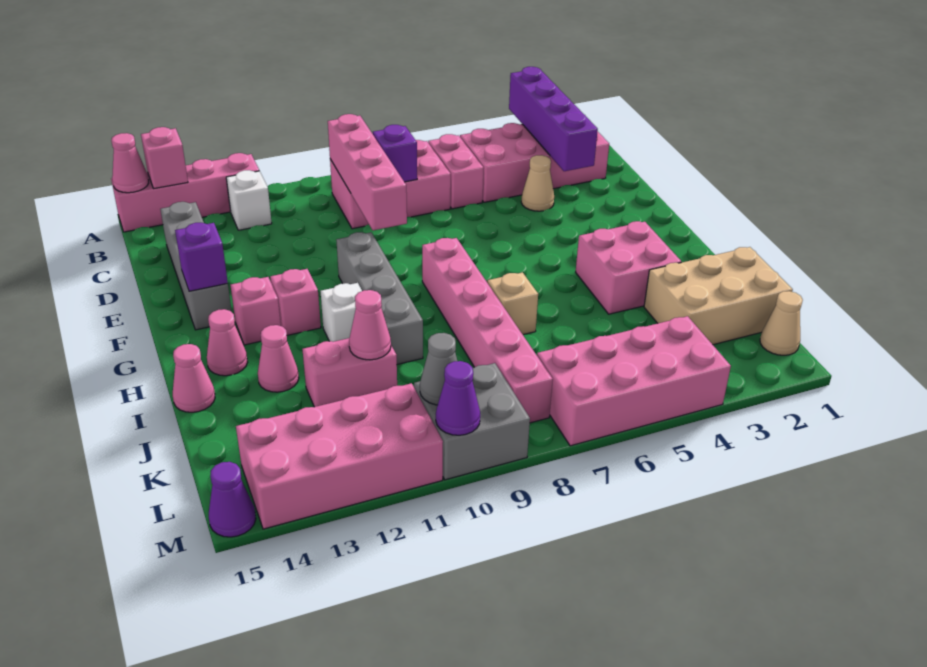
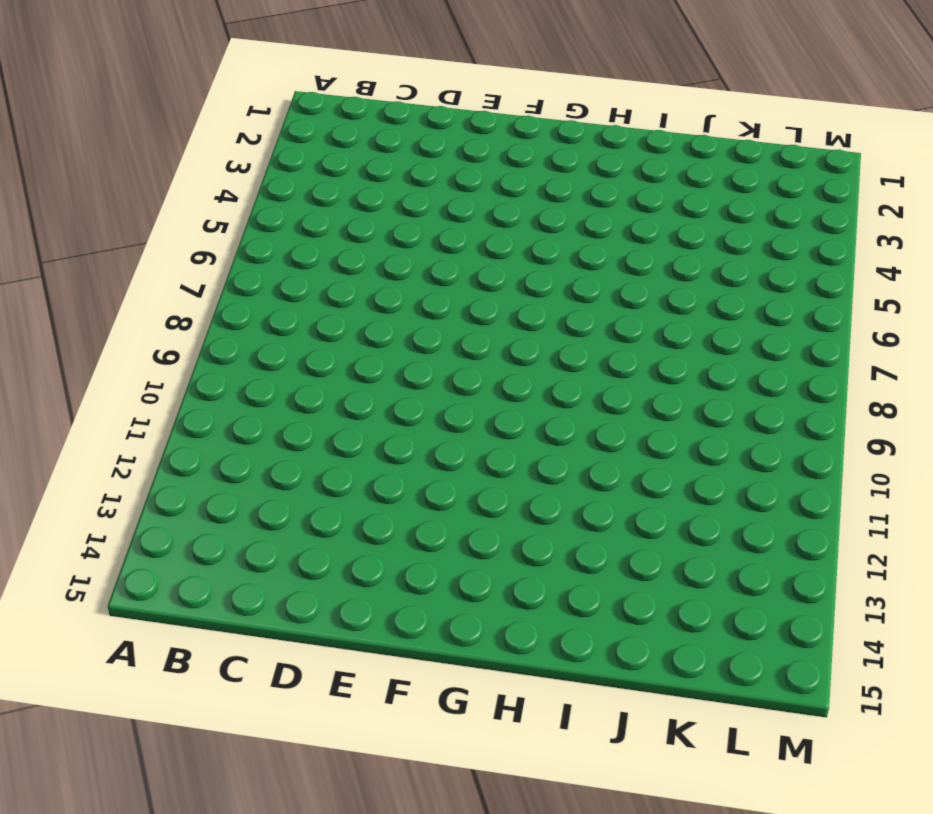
none -> pink 1x4 brick [111,153,259,232]
none -> pink 2x4 brick [460,123,609,202]
none -> pink 1x2 brick [428,134,484,209]
none -> pink 2x3 brick [330,140,451,229]

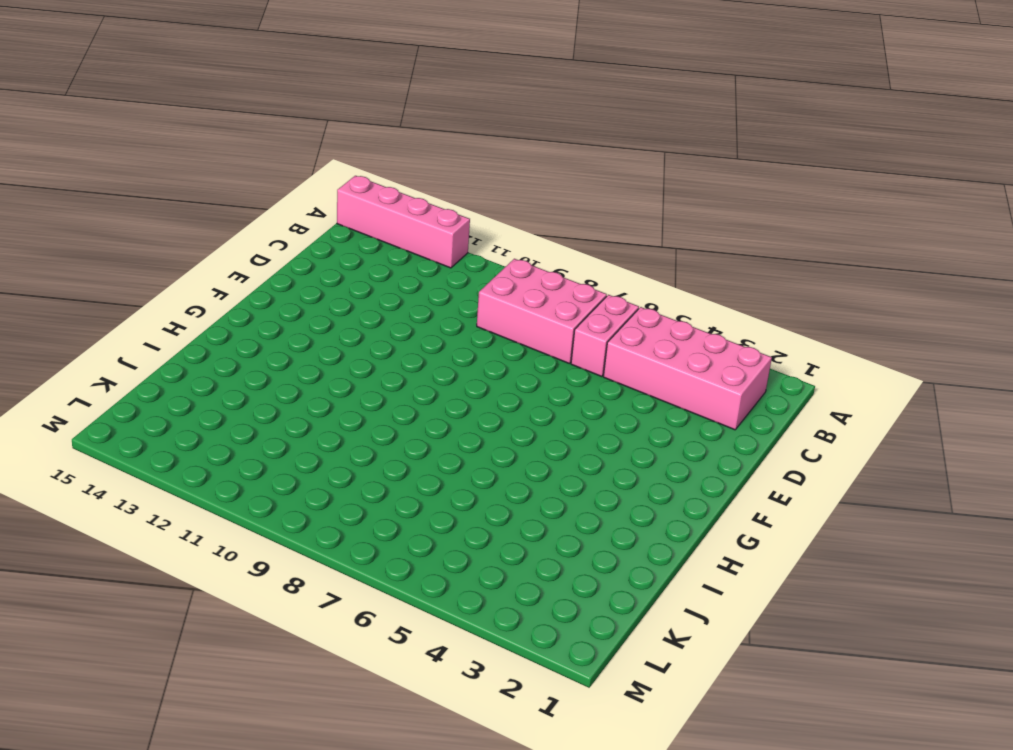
none -> white 1x1 brick [226,170,272,230]
none -> grey 1x4 brick [160,202,232,330]
none -> tan 1x1 cone [521,155,554,211]
none -> grey 1x4 brick [336,232,423,364]

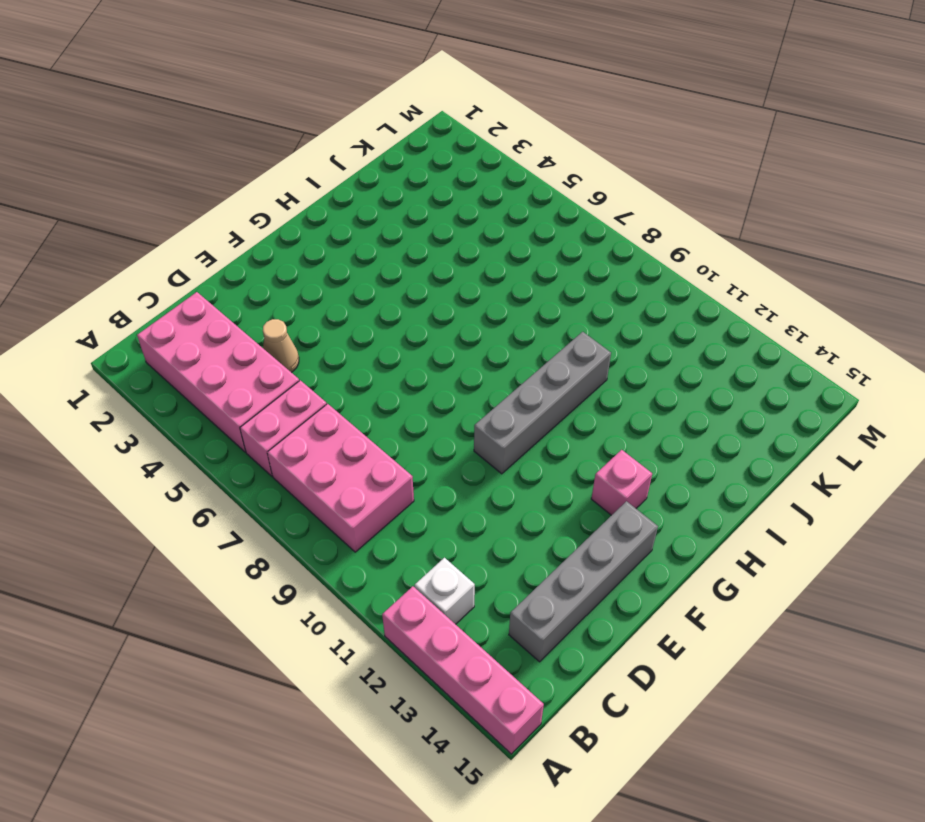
none -> pink 1x6 brick [422,238,553,423]
none -> pink 1x1 brick [270,269,321,335]
none -> pink 2x2 brick [576,221,681,314]
none -> white 1x1 brick [320,283,362,342]

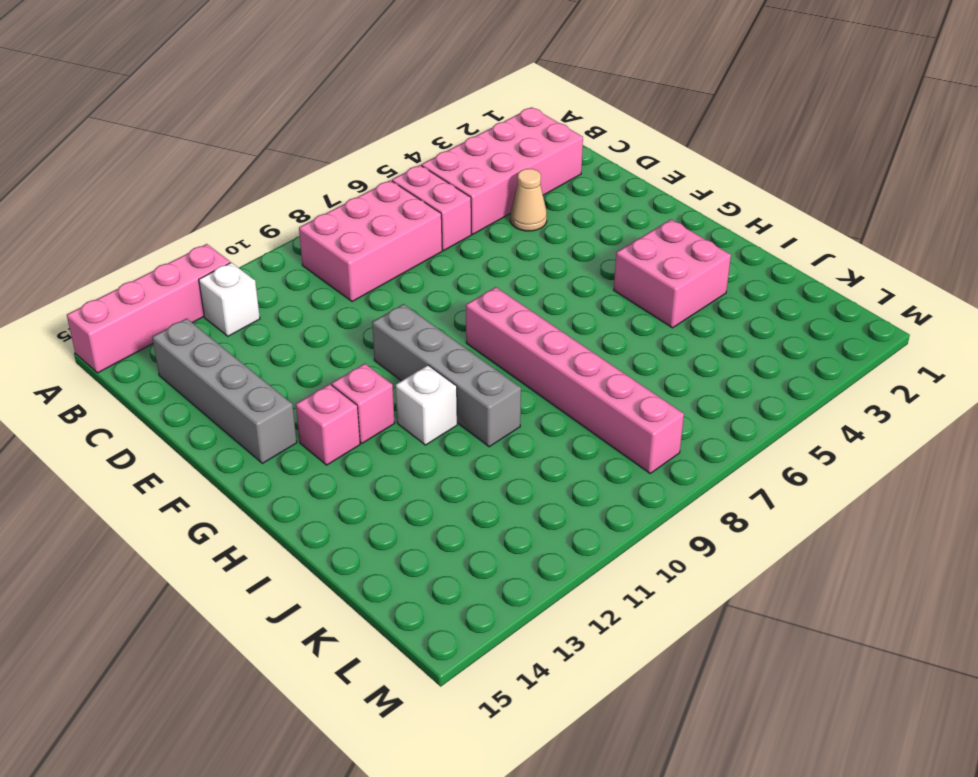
none -> pink 1x1 cone [207,309,248,376]
none -> tan 1x1 brick [487,272,538,335]
none -> pink 1x1 cone [258,325,299,392]
none -> pink 1x1 cone [173,344,215,412]

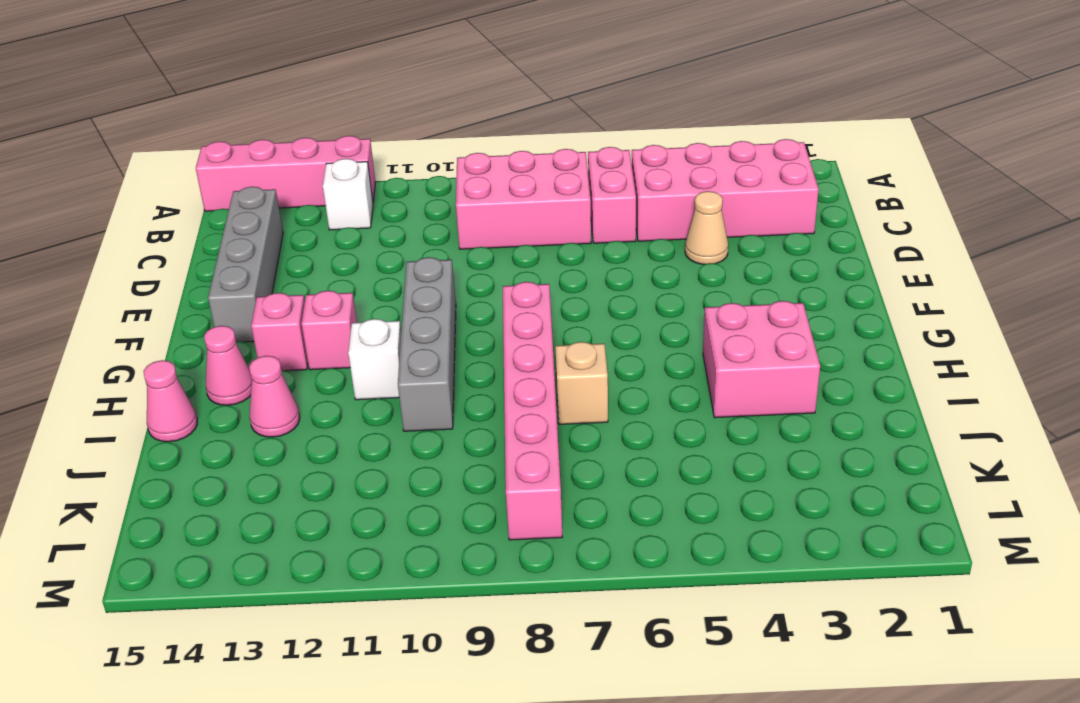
none -> tan 2x3 brick [644,247,793,345]
none -> pink 1x2 brick [302,338,397,407]
none -> tan 1x1 cone [760,291,803,355]
none -> pink 2x4 brick [537,316,731,446]

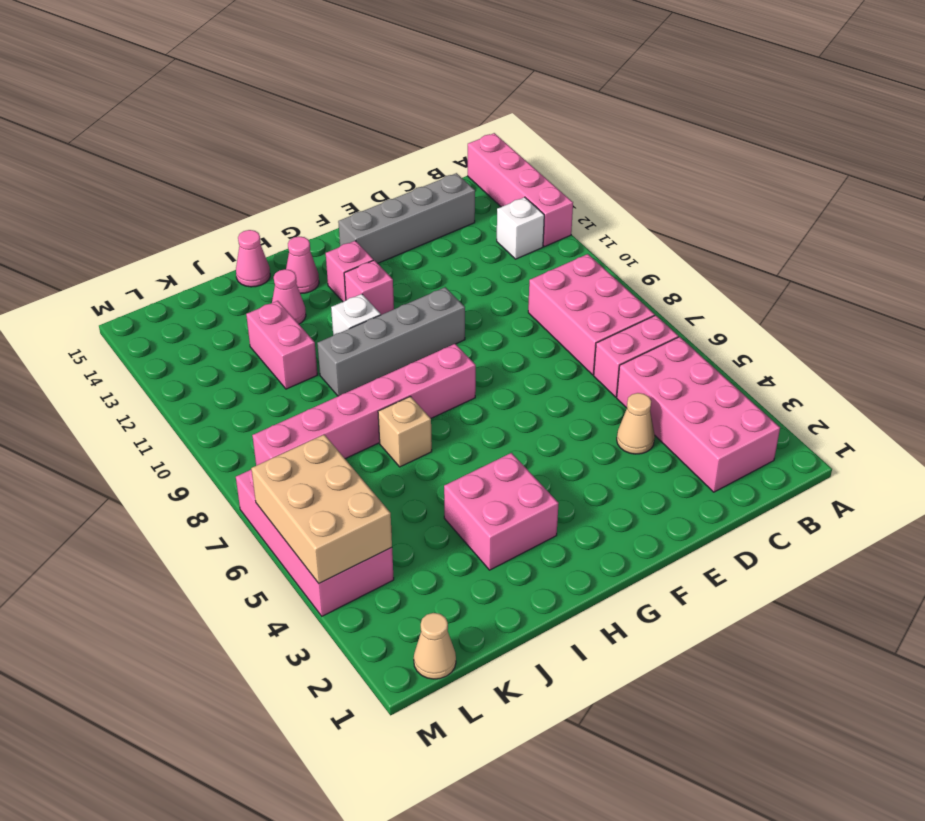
tan 2x3 brick [251,435,392,583] -> tan 2x3 brick moved to [644,247,793,345]
none -> grey 2x2 brick [414,363,530,480]
none -> pink 2x4 brick [236,383,443,529]
none -> purple 1x1 cone [209,462,256,537]
none -> purple 1x4 brick [509,67,598,171]

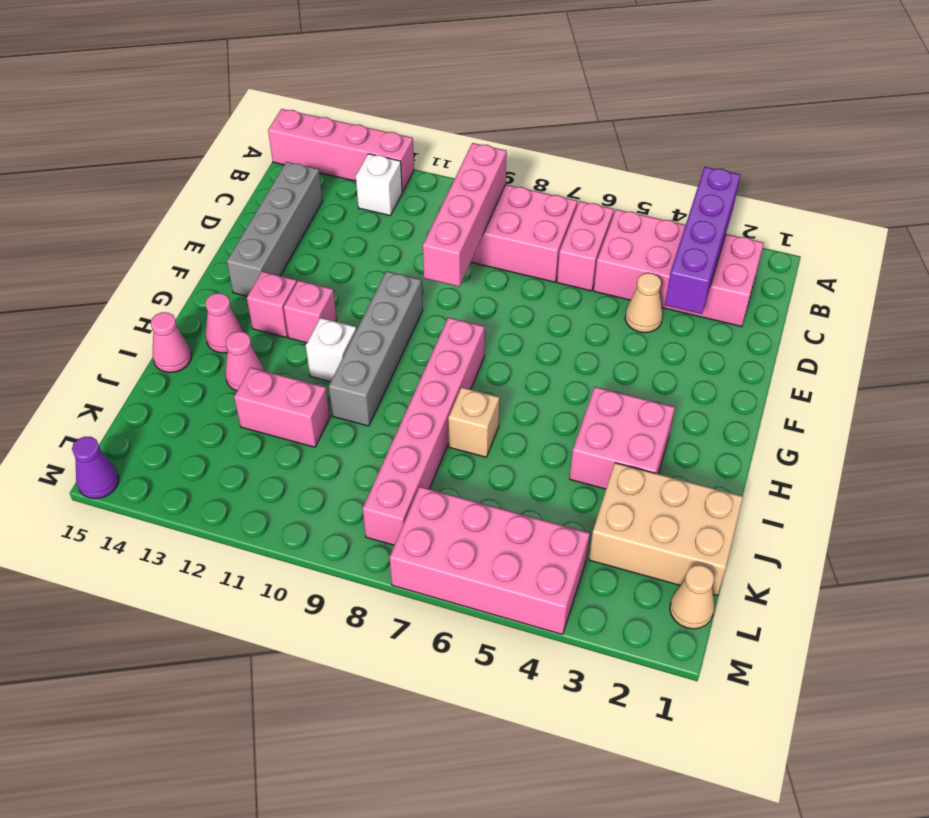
none -> grey 2x2 brick [414,363,530,480]
none -> pink 2x4 brick [236,383,443,529]
none -> pink 1x1 brick [141,127,188,188]
none -> pink 1x1 cone [111,133,149,193]

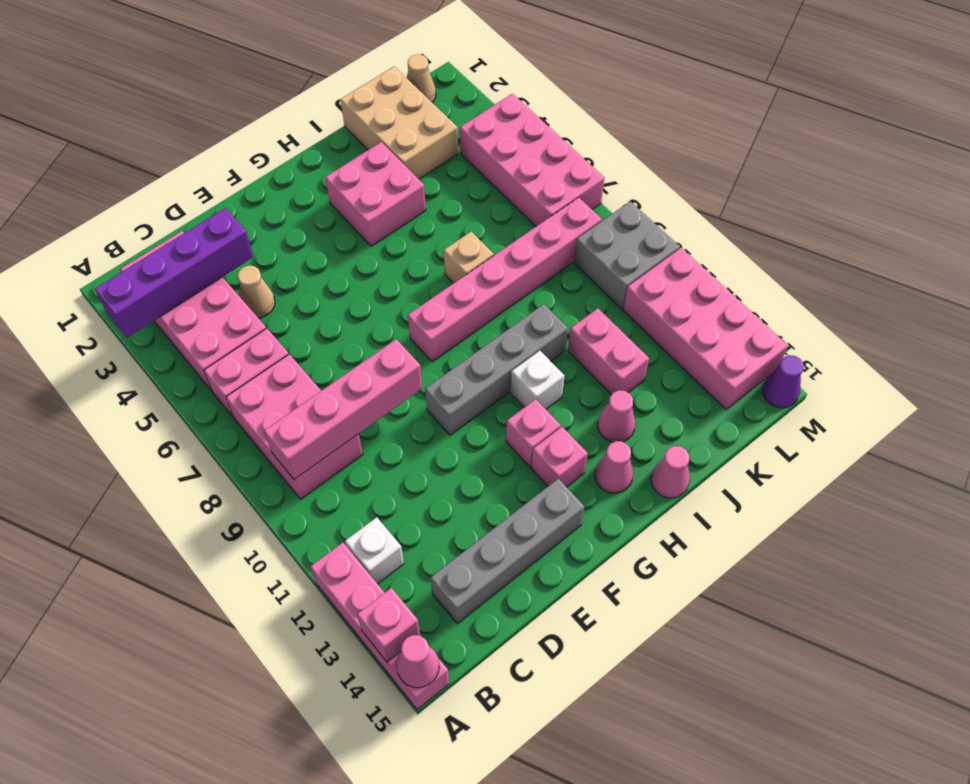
none -> purple 1x1 brick [373,125,417,182]
none -> purple 1x1 brick [175,223,228,291]
none -> pink 1x1 cone [349,290,391,360]
none -> grey 1x1 cone [420,333,457,405]

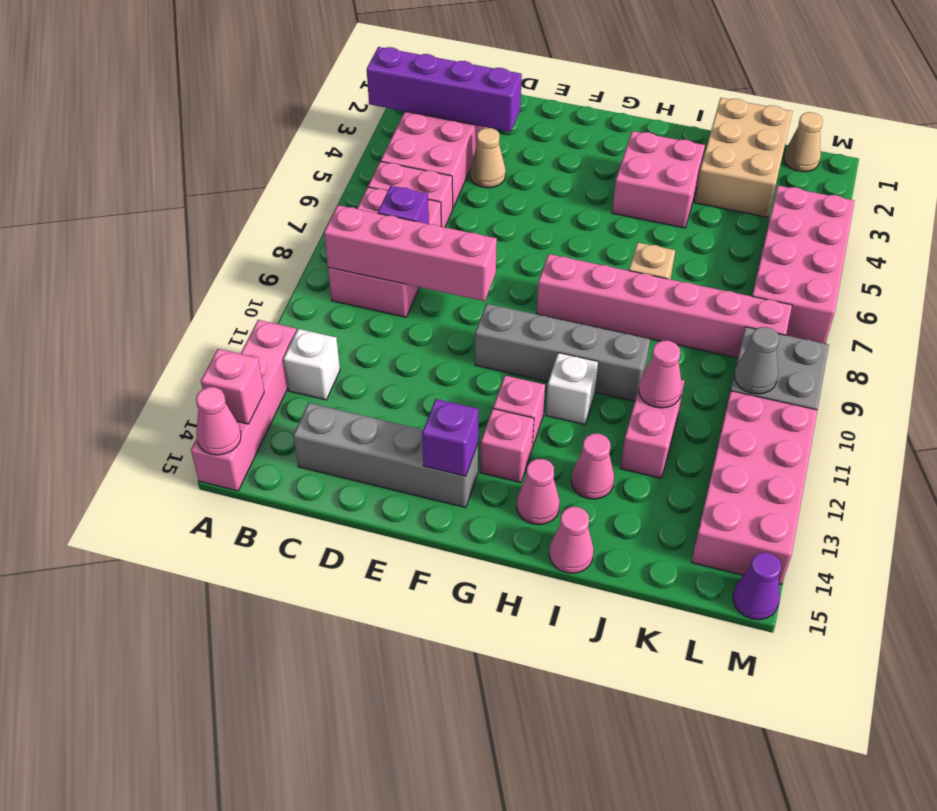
none -> purple 1x1 cone [436,361,480,435]

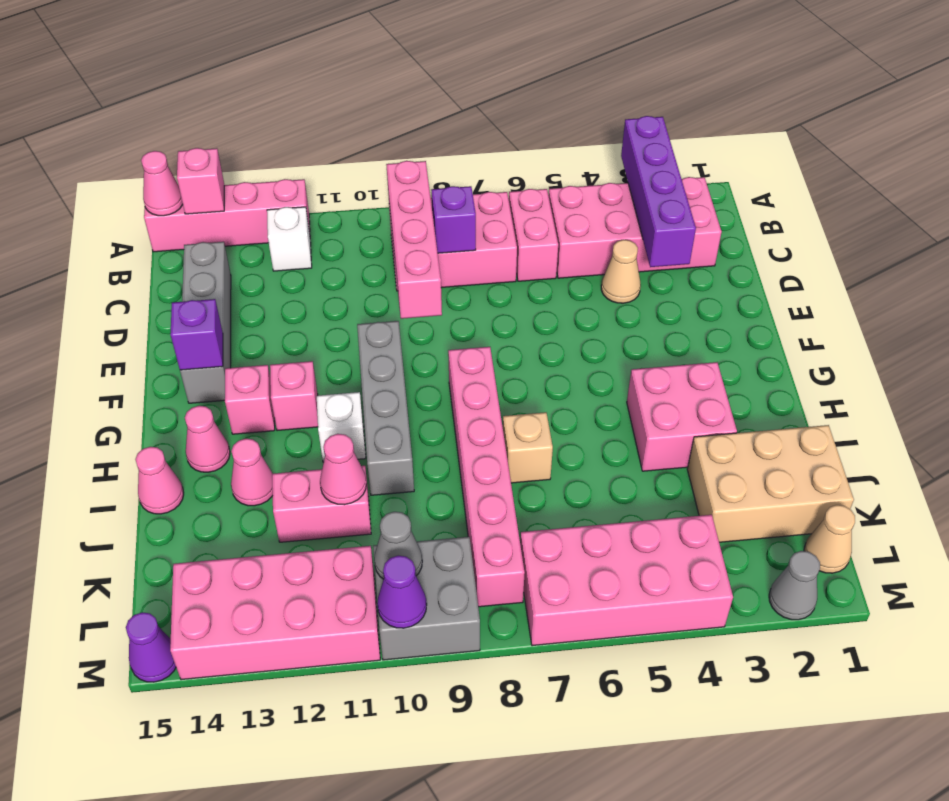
grey 1x1 cone [769,551,820,620] -> none

